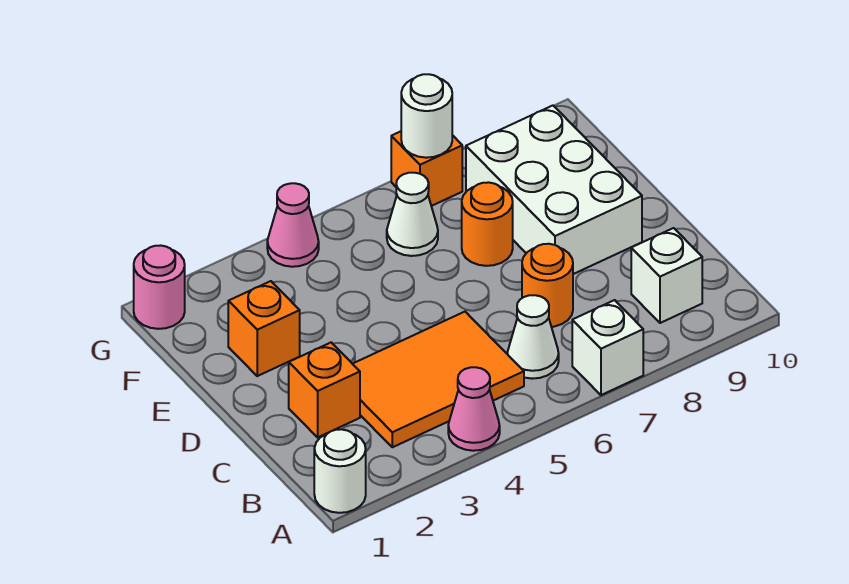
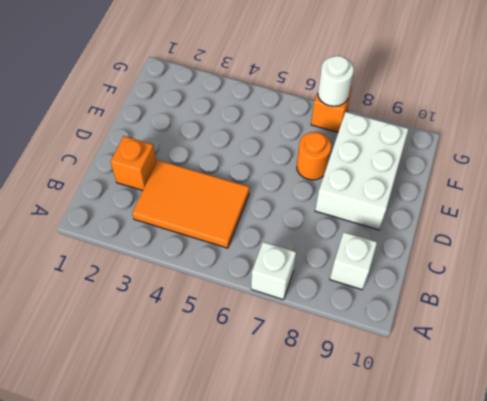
none -> white 1x1 round brick [314,429,366,513]
none -> pink 1x1 cone [448,367,500,451]
none -> white 1x1 cone [507,295,559,379]

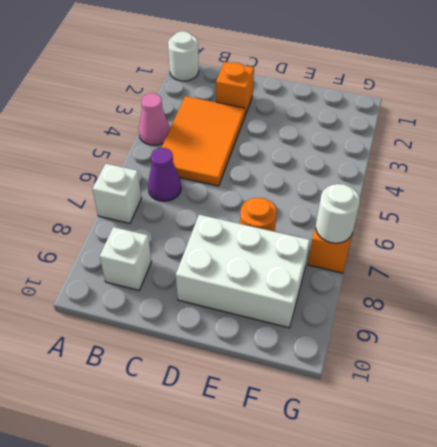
purple 1x1 cone [148,148,181,201] -> white 1x1 cone [507,295,559,379]
none -> orange 1x1 round brick [522,244,573,327]
none -> orange 1x1 brick [228,281,300,376]
none -> white 1x1 cone [387,173,438,256]

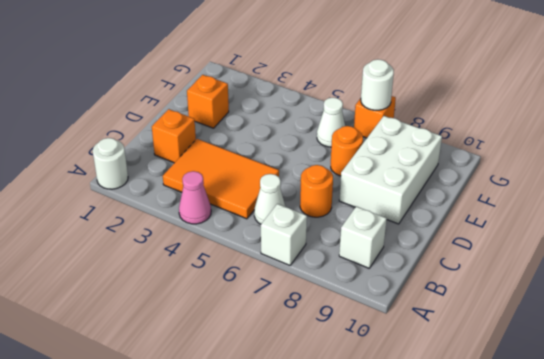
none -> pink 1x1 round brick [134,245,185,329]
none -> pink 1x1 cone [267,183,319,267]

